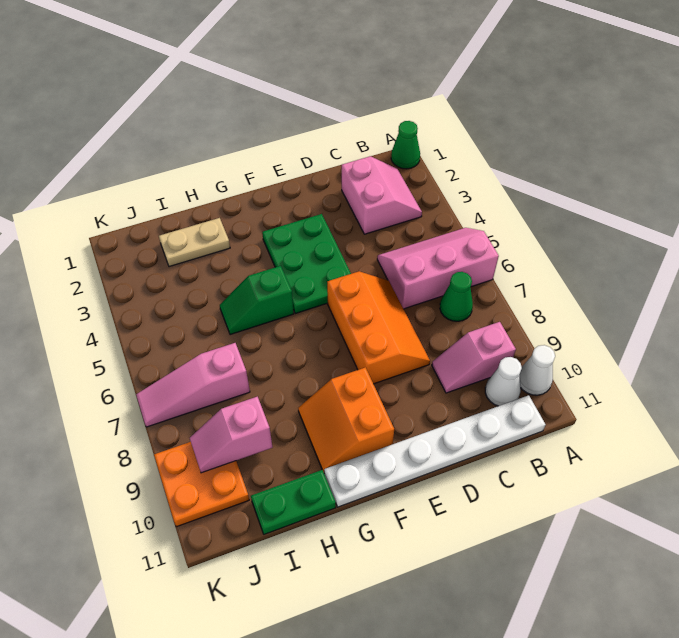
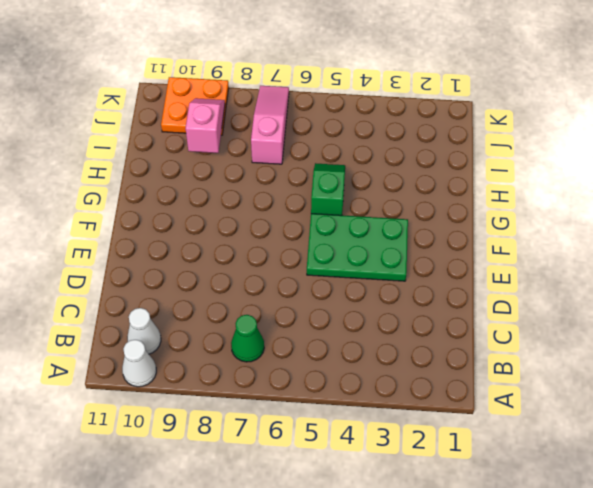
none -> green 1x1 cone [391,121,420,169]
none -> pink 2x3 slope [377,228,499,309]
none -> pink 2x2 slope [342,156,422,234]

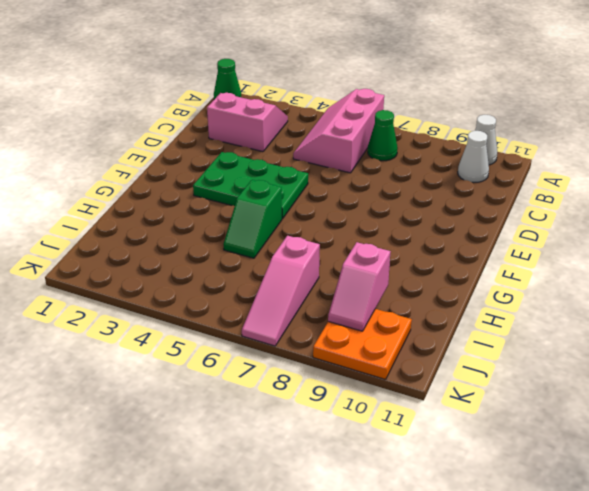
none -> pink 1x2 slope [432,322,516,393]
none -> white 1x6 plate [324,395,546,507]
none -> orange 2x3 slope [327,271,430,384]

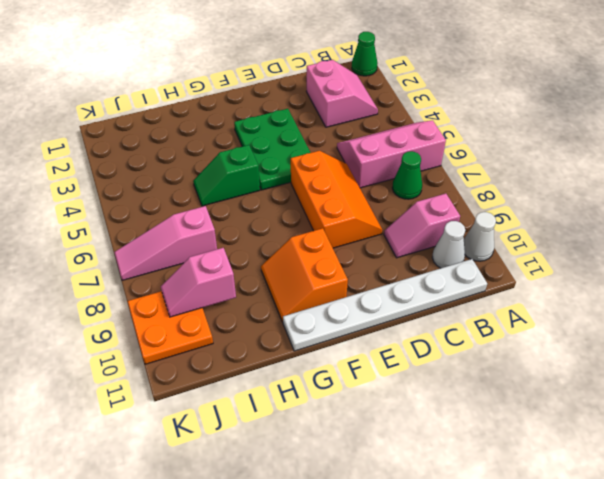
none -> tan 1x2 plate [159,218,230,267]
none -> green 1x2 plate [251,470,336,534]

